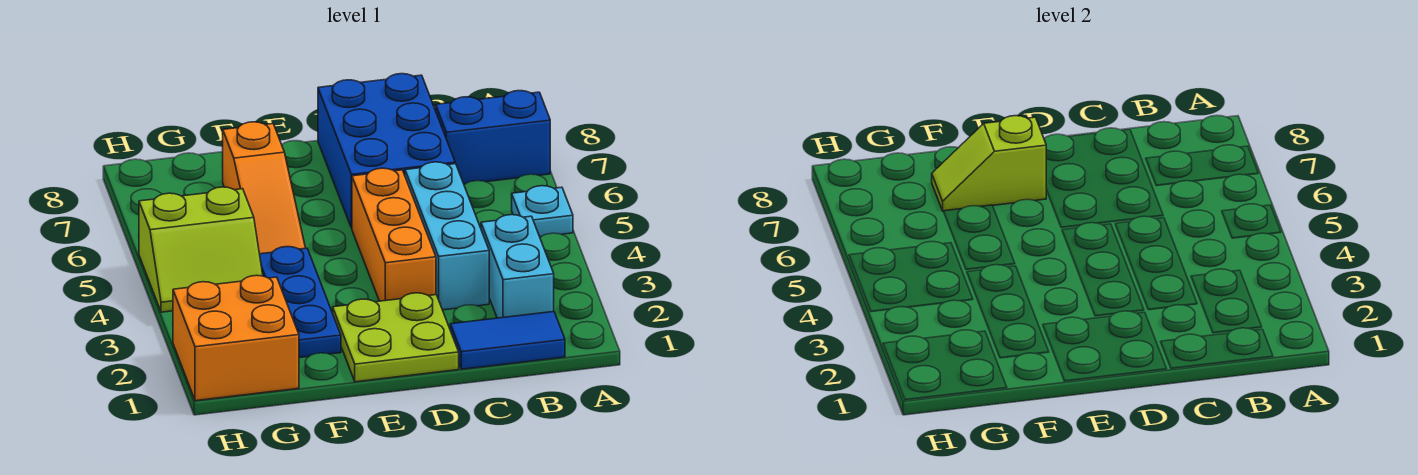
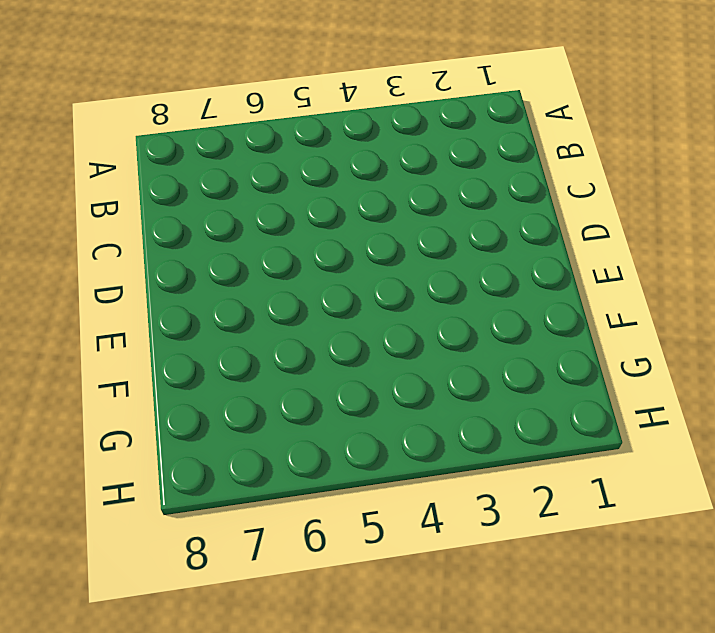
none -> cyan 1x1 plate [512,186,573,237]
none -> blue 1x2 brick [436,91,550,184]
none -> blue 1x2 tile [450,312,565,369]

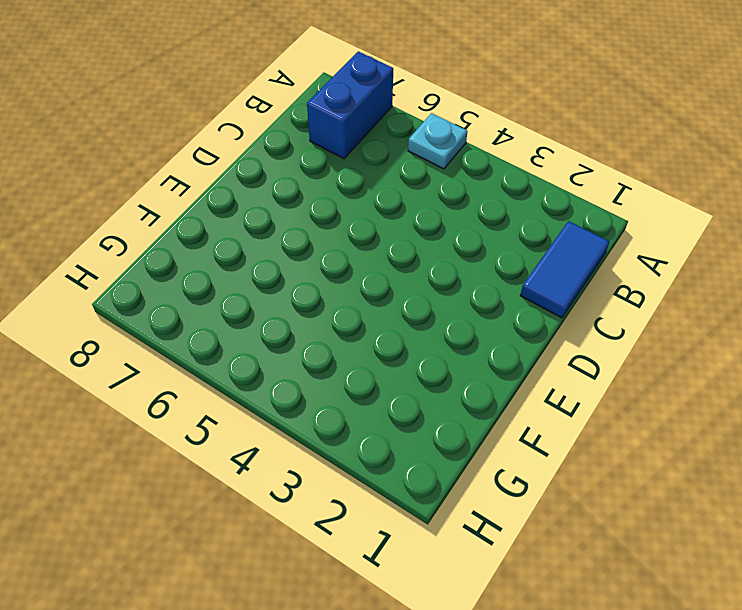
none -> cyan 1x2 brick [481,215,554,318]
none -> cyan 1x3 brick [405,162,489,310]
none -> blue 2x3 brick [318,74,455,228]

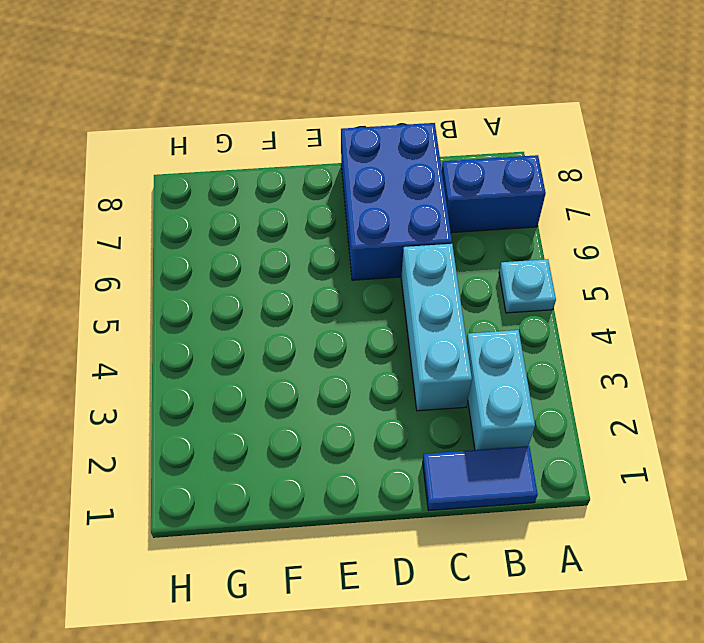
none -> lime 2x2 plate [333,293,459,382]
none -> orange 1x3 brick [352,168,436,301]
none -> blue 1x3 plate [260,247,341,358]

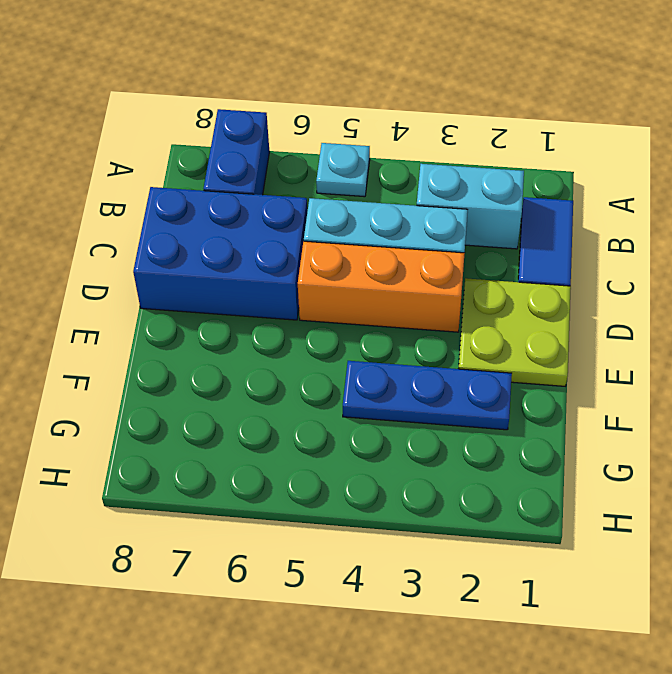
none -> orange 1x3 slope [223,122,305,254]
none -> orange 2x2 brick [173,275,299,401]
none -> lime 2x2 slope [139,187,263,312]

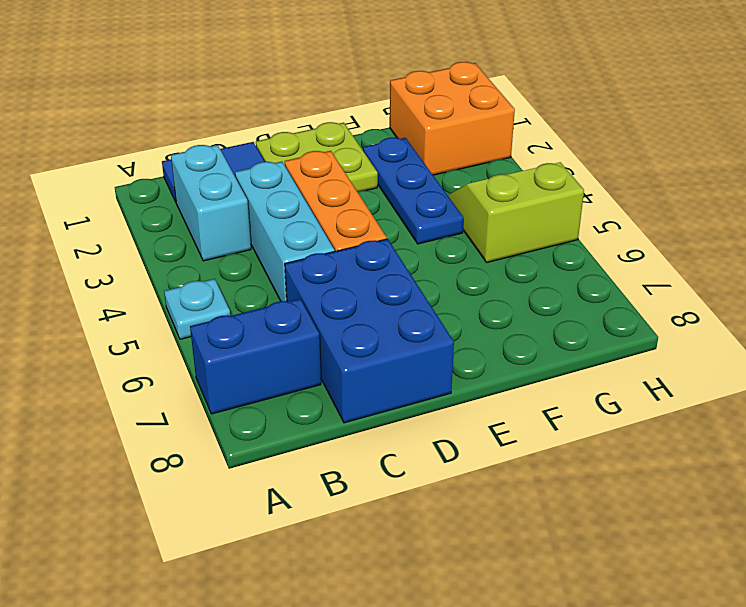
none -> orange 1x3 slope [223,122,305,254]
none -> lime 1x2 slope [932,116,1046,211]

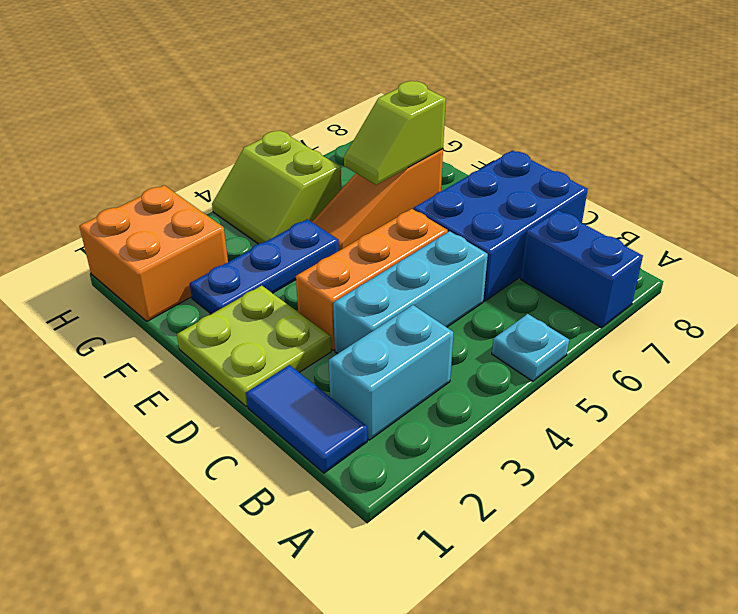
lime 1x2 slope [344,81,446,185] -> lime 1x2 slope turned to [932,116,1046,211]

